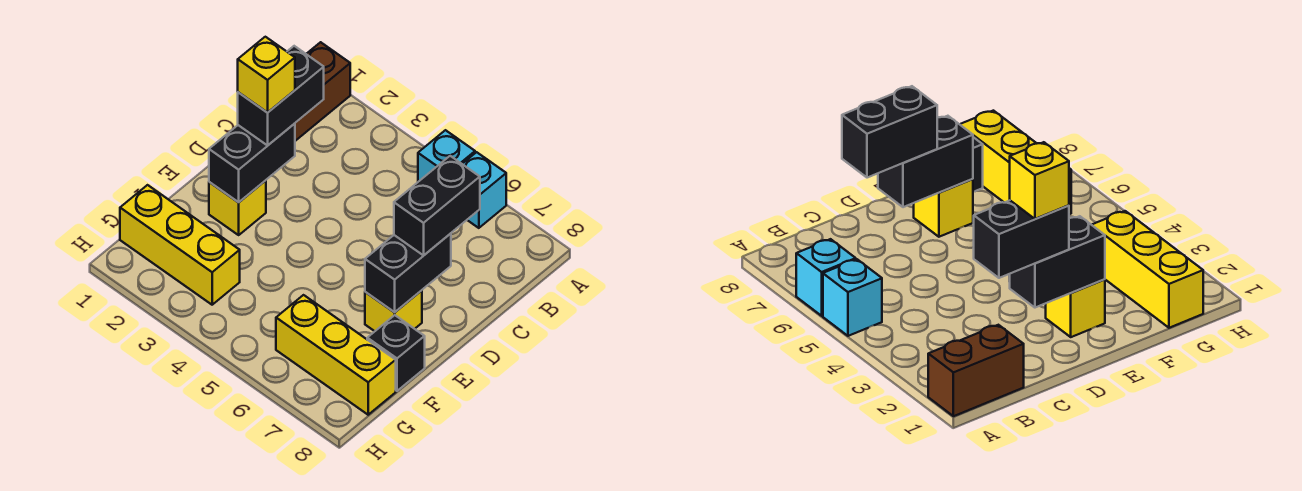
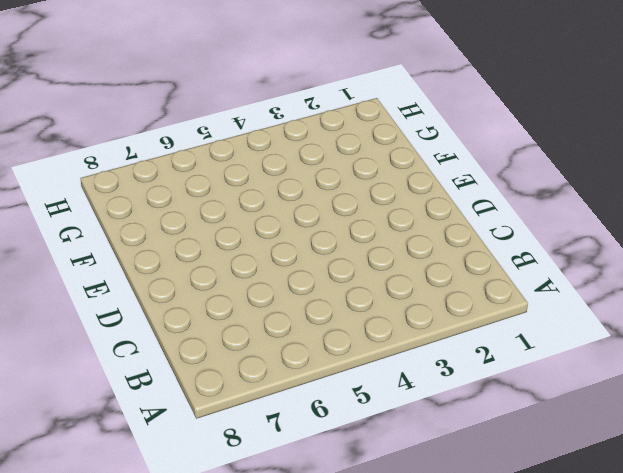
none -> brown 1x2 brick [295,42,350,141]
none -> cyan 1x1 brick [418,130,475,182]
none -> cyan 1x1 brick [463,152,506,228]

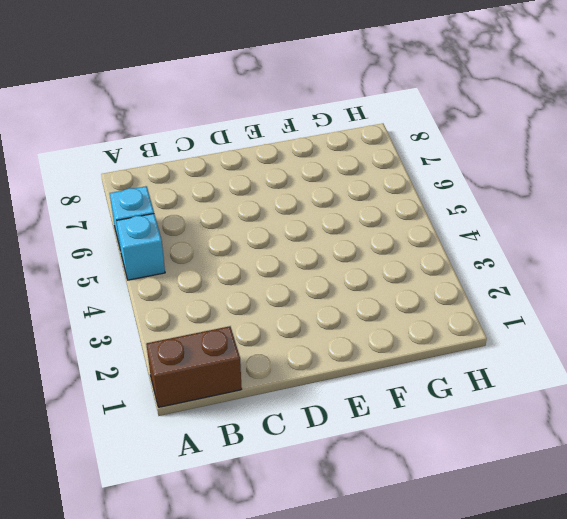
none -> yellow 1x1 brick [209,180,266,235]
none -> yellow 1x1 brick [365,290,422,331]
none -> black 1x1 brick [367,315,425,391]

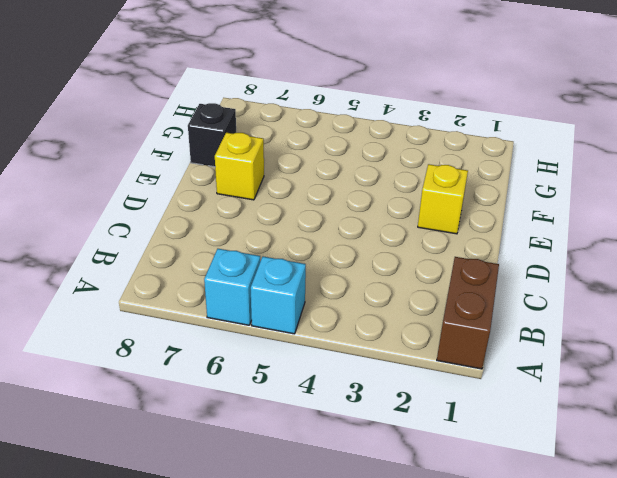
none -> yellow 1x3 brick [120,185,240,305]
none -> yellow 1x3 brick [276,295,396,415]
none -> black 1x2 brick [209,124,295,202]

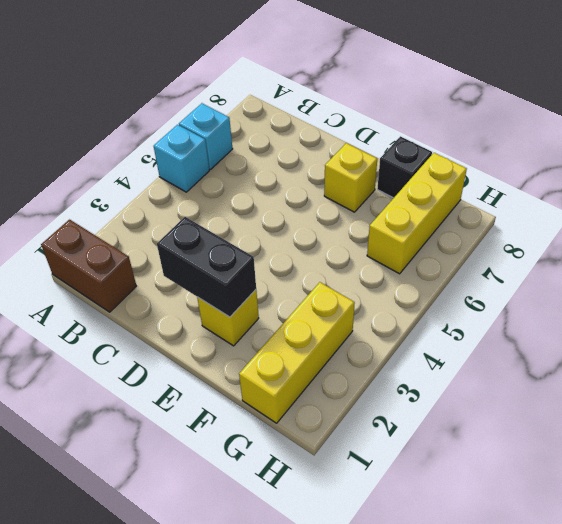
none -> black 1x2 brick [365,233,451,312]
none -> black 1x2 brick [238,46,324,145]
none -> black 1x2 brick [394,156,480,255]

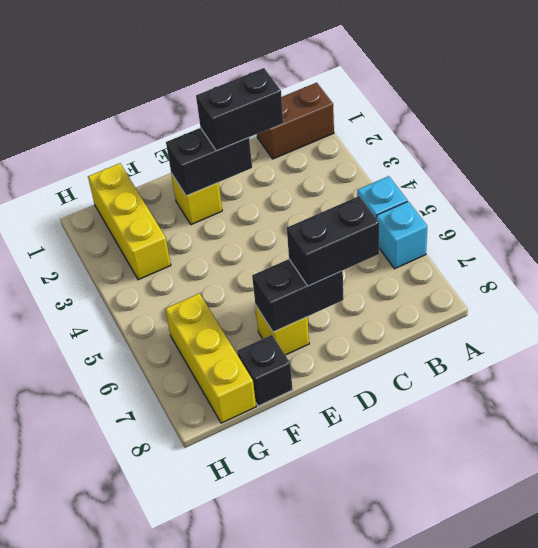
none -> yellow 1x1 brick [238,37,295,113]

